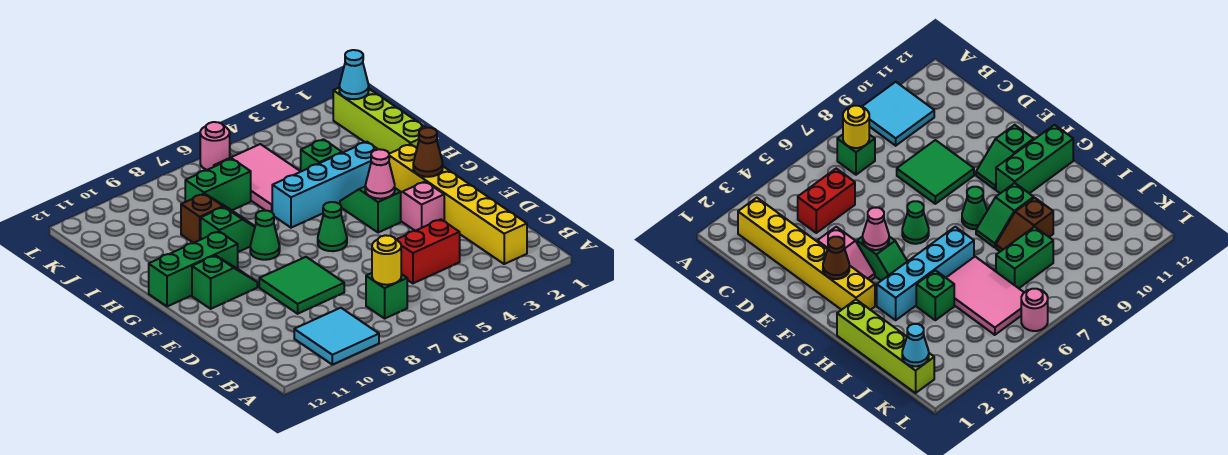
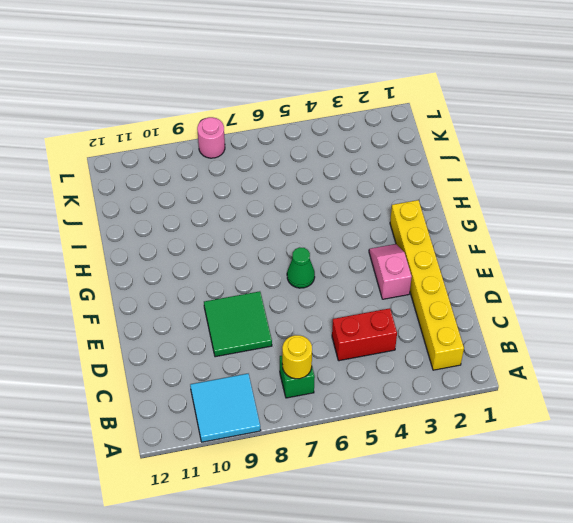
pink 1x1 round brick [197,117,225,158] -> pink 1x1 round brick moved to [200,122,230,170]
none -> green 1x2 slope [340,187,401,233]
none -> green 1x2 slope [192,255,257,309]
none -> green 1x1 cone [250,211,280,260]

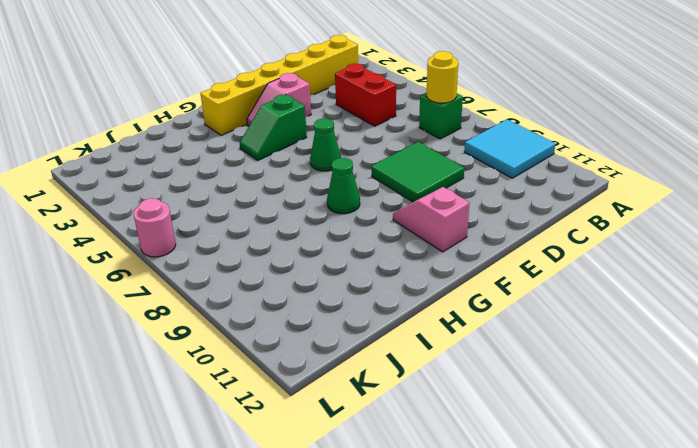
pink 1x2 slope [393,187,469,252] -> green 1x2 slope [192,255,257,309]
none -> green 1x3 brick [149,232,238,307]
none -> lime 1x4 brick [333,88,426,154]
none -> cyan 1x4 brick [272,142,378,228]

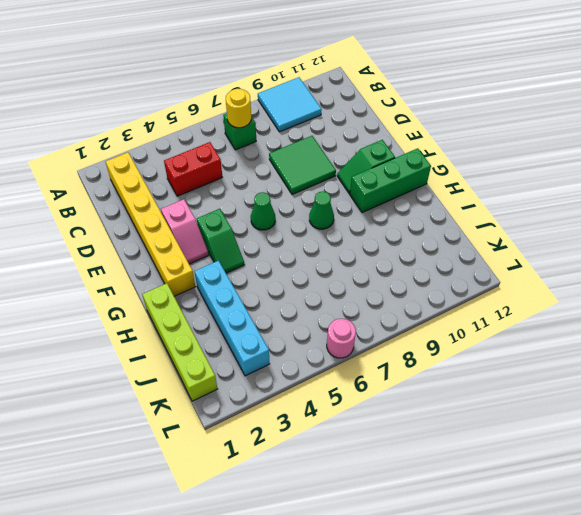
cyan 1x4 brick [194,261,270,376] -> cyan 1x4 brick turned to [272,142,378,228]
none -> green 1x2 slope [201,207,255,252]
none -> green 1x1 brick [301,139,342,171]
none -> pink 2x3 tile [214,144,301,212]

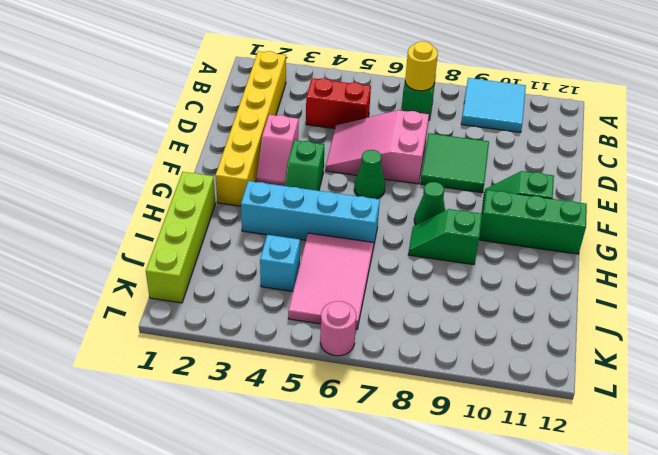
pink 2x3 slope [326,110,429,184] -> none
cyan 1x1 brick [260,235,300,291] -> none
none -> green 1x1 brick [301,139,342,171]
none -> brown 1x2 slope [181,194,241,243]
none -> green 1x2 brick [185,159,251,210]

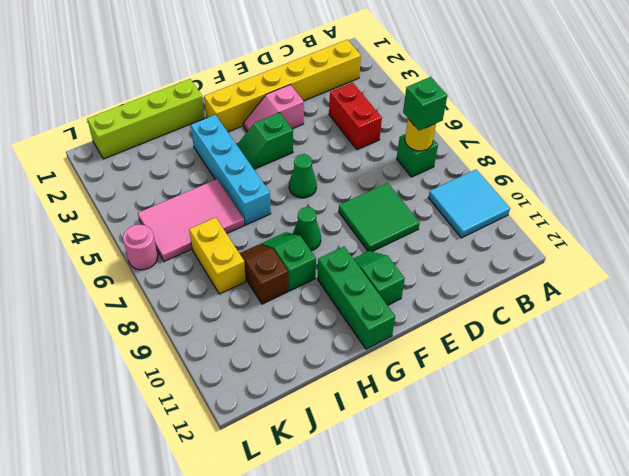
green 1x1 brick [403,77,447,131] -> green 1x1 brick moved to [301,139,342,171]
yellow 1x2 brick [189,217,246,294] -> green 1x2 brick [185,159,251,210]
none -> brown 1x1 cone [413,128,443,177]
none -> pink 1x1 cone [365,149,395,199]
none -> cyan 1x1 cone [339,50,369,99]

